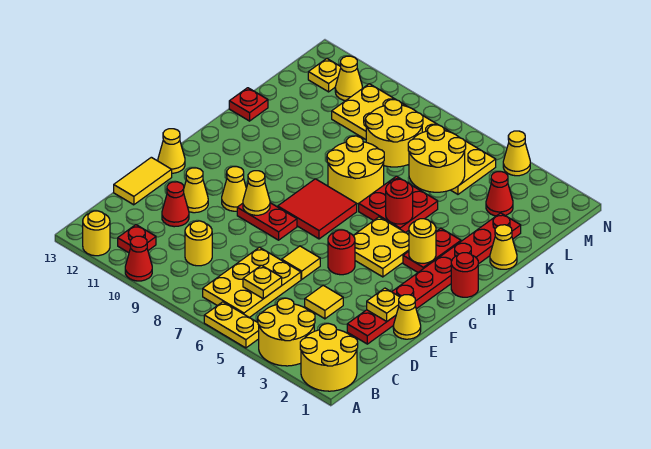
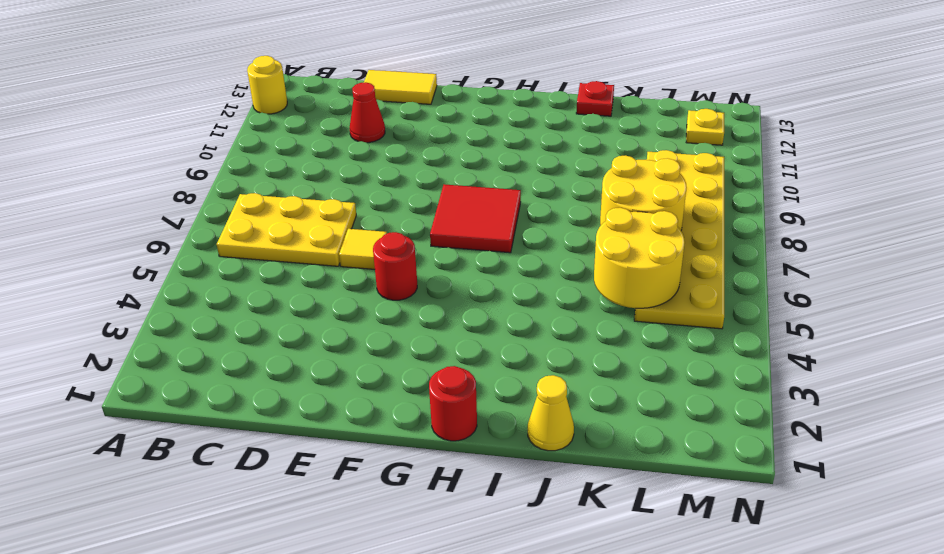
none -> yellow 2x2 round brick [300,324,358,391]
none -> yellow 2x2 round brick [258,298,315,366]
none -> yellow 1x2 plate [204,302,259,348]
none -> red 1x1 cone [125,236,152,281]

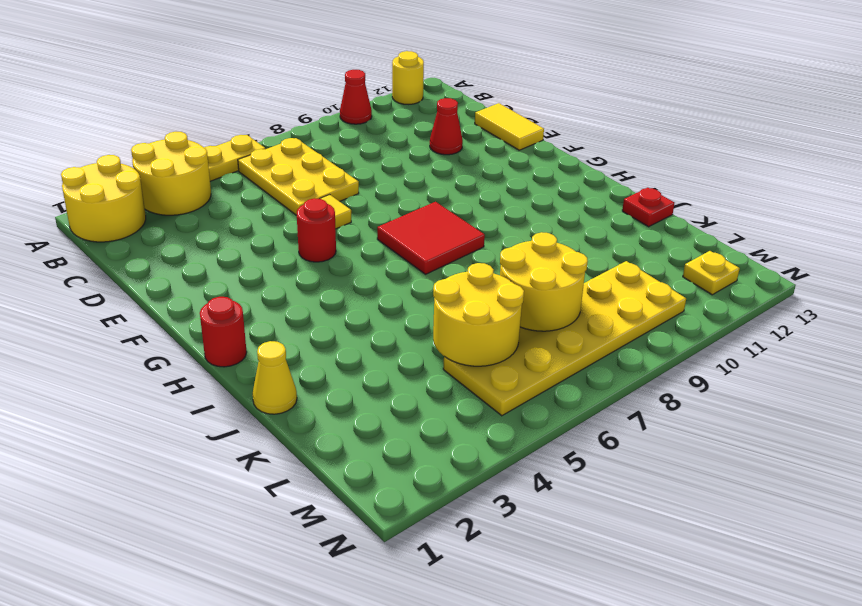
none -> red 1x1 plate [118,225,156,253]
none -> yellow 1x1 round brick [185,221,212,266]
none -> red 1x8 plate [347,213,521,344]
none -> yellow 1x1 tile [305,285,343,319]

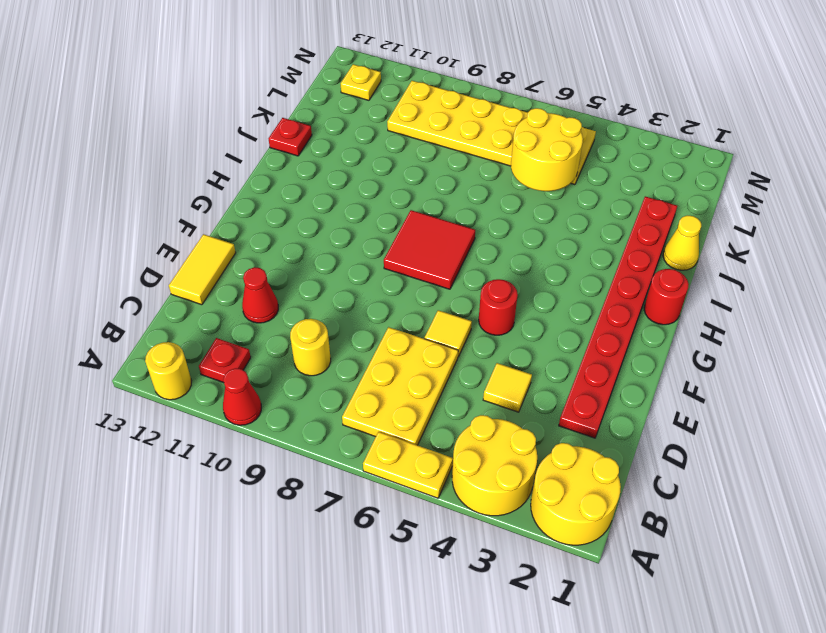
none -> yellow 1x1 cone [393,295,421,339]
none -> yellow 1x1 cone [184,168,208,213]
none -> red 1x2 plate [237,203,297,240]
none -> yellow 1x1 cone [222,167,246,211]

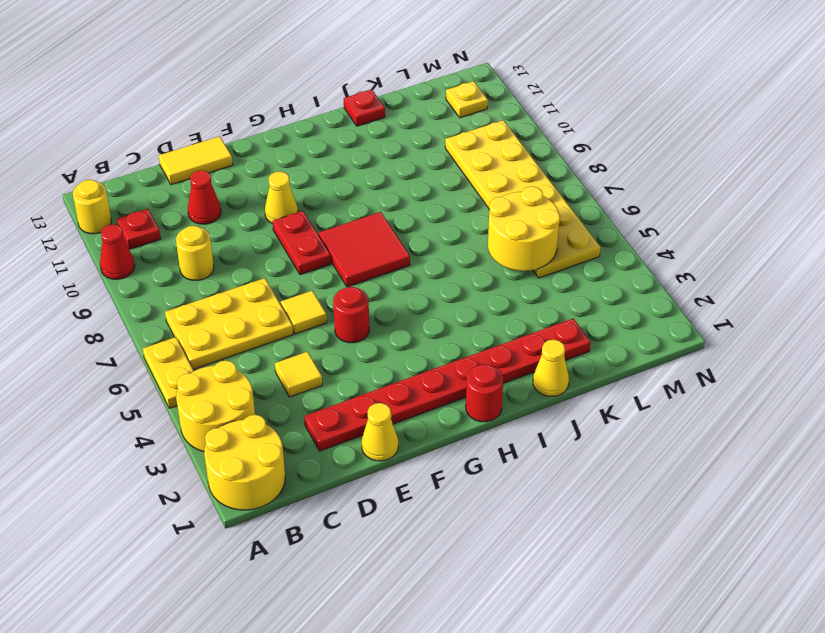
none -> yellow 1x1 cone [184,168,208,213]
none -> yellow 1x1 cone [158,129,185,173]
none -> yellow 2x2 plate [353,217,409,277]
none -> red 1x2 plate [403,228,461,272]

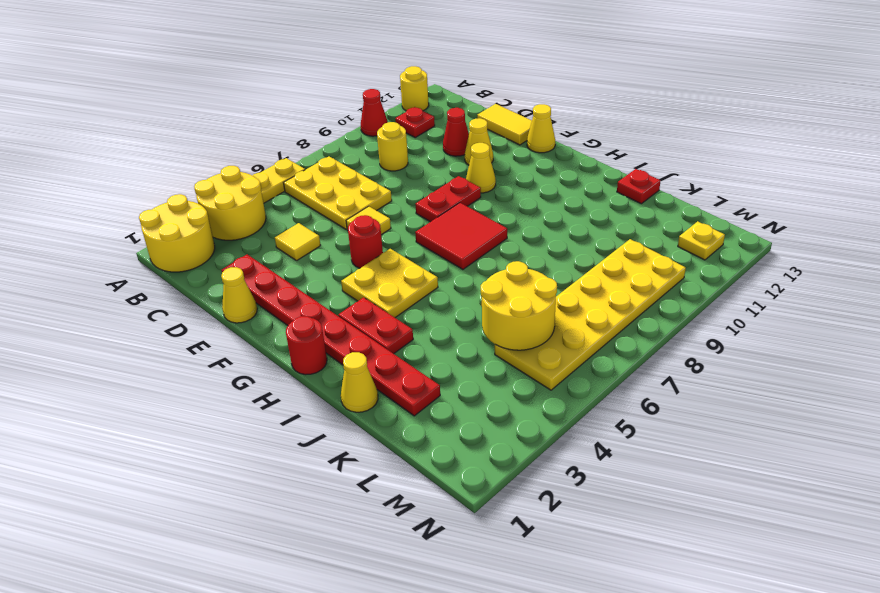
none -> red 2x2 plate [359,176,438,233]
none -> yellow 2x2 round brick [327,136,384,204]
none -> red 1x1 cone [486,172,513,216]
none -> yellow 1x1 cone [335,56,363,101]

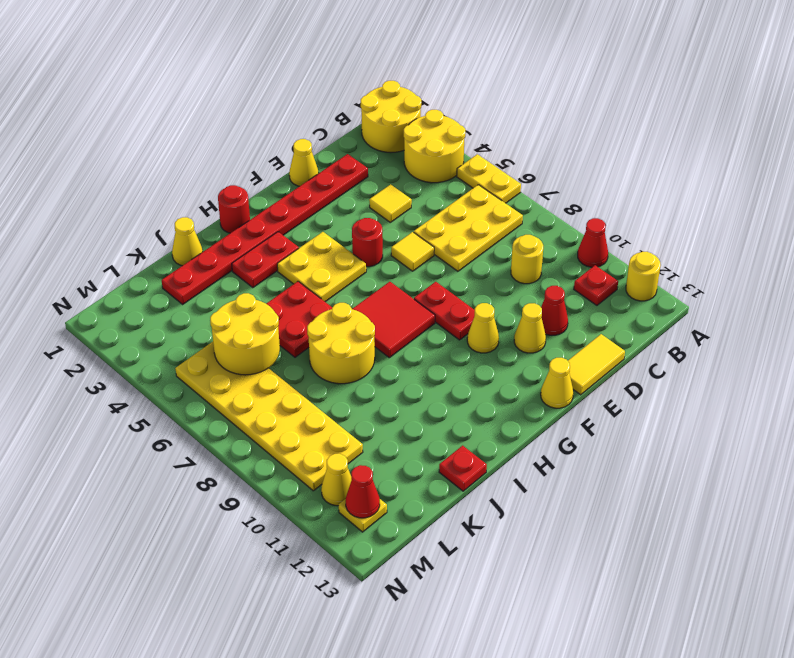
red 1x1 cone [346,465,380,518] -> red 1x1 cone moved to [486,172,513,216]
none -> yellow 1x1 cone [503,131,530,176]
none -> yellow 1x1 plate [243,265,282,299]
none -> yellow 1x1 plate [367,288,400,321]
none -> yellow 1x1 cone [243,171,270,215]

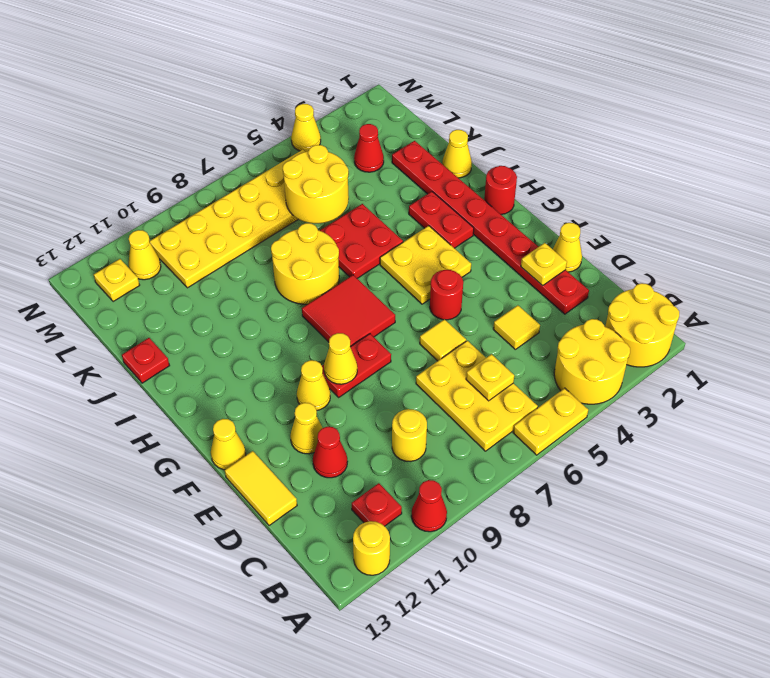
none -> yellow 1x1 round brick [409,219,436,263]
none -> red 1x1 round brick [386,179,413,224]
none -> yellow 2x2 round brick [366,100,423,167]

